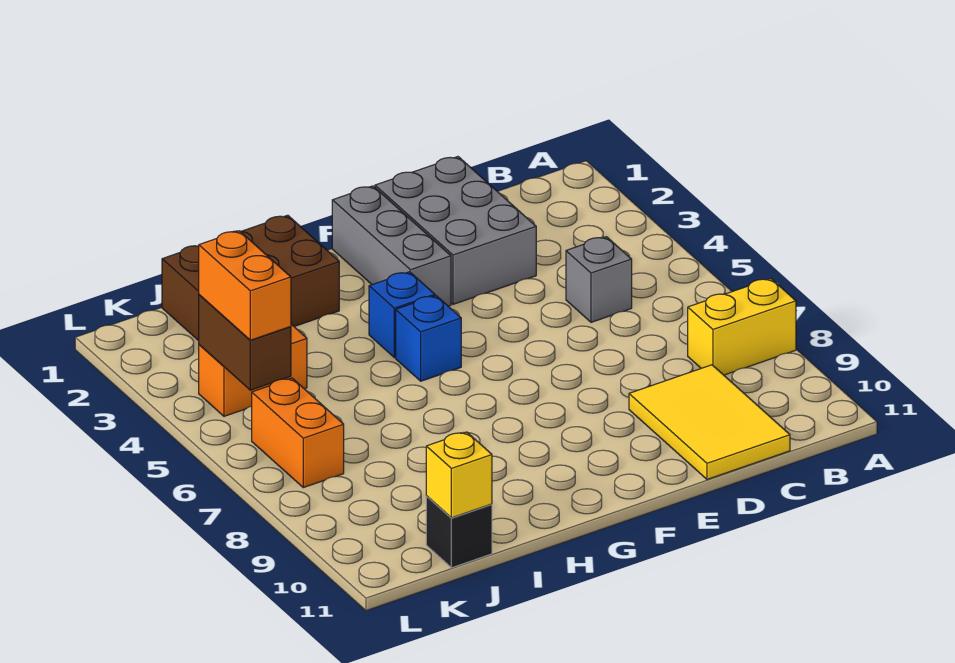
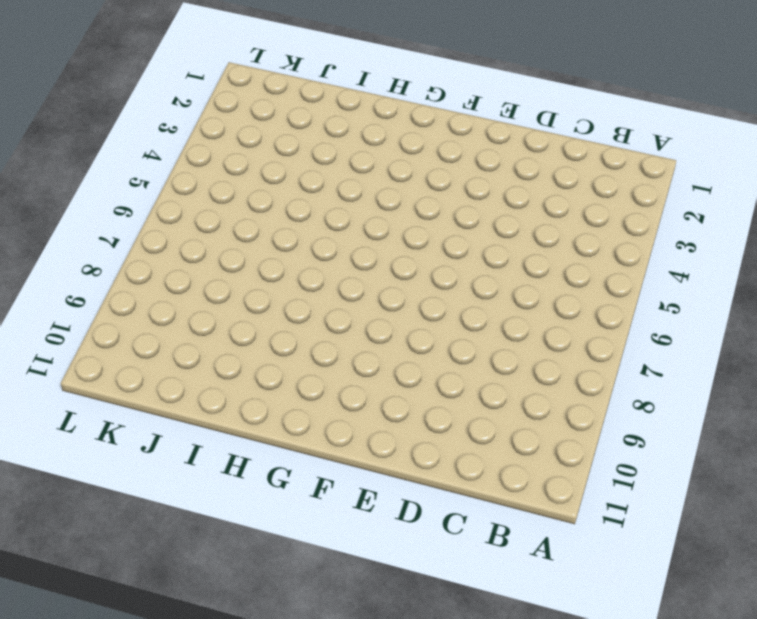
none -> yellow 1x2 brick [688,278,796,375]
none -> grey 1x1 brick [566,237,632,322]
none -> yellow 2x3 tile [629,365,790,479]

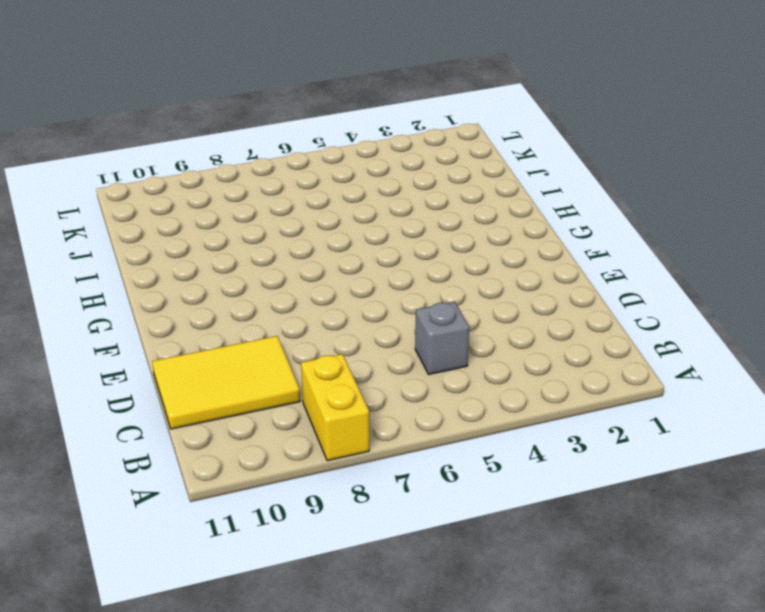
none -> grey 2x3 brick [375,157,536,304]
none -> grey 1x3 brick [332,186,451,306]
none -> blue 1x1 brick [369,272,435,358]

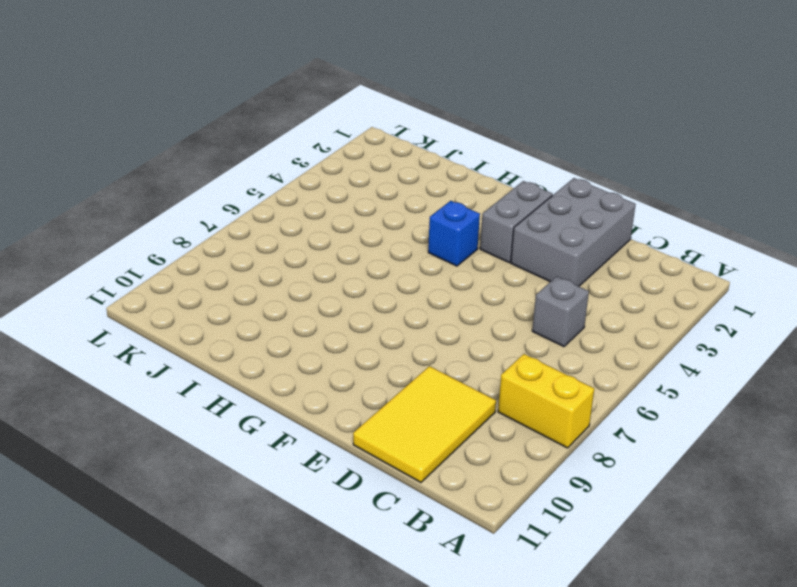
grey 1x2 brick [480,181,553,262] -> grey 1x3 brick [332,186,451,306]
none -> blue 1x1 brick [396,296,461,381]
none -> brown 2x3 brick [162,215,339,341]
none -> orange 1x2 brick [199,324,307,416]

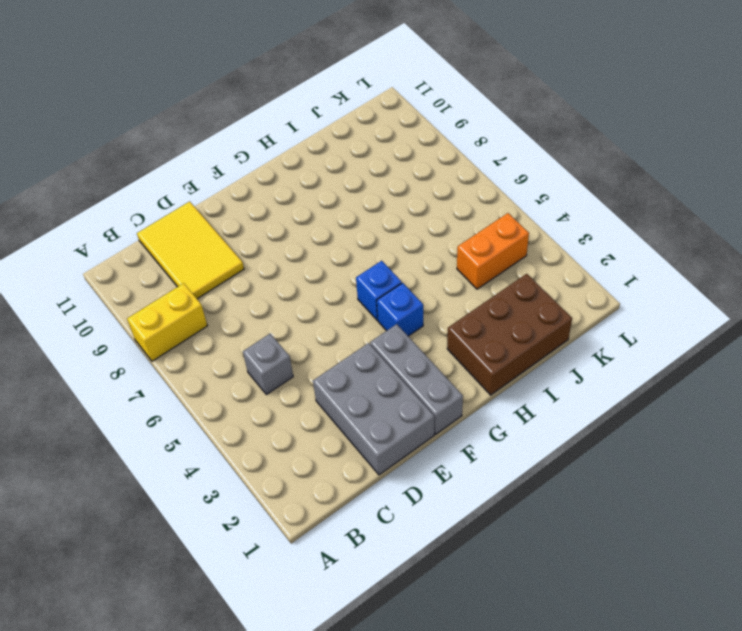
none -> black 1x1 brick [426,496,492,568]
none -> orange 1x2 brick [252,378,344,488]
none -> yellow 1x1 brick [426,432,492,518]

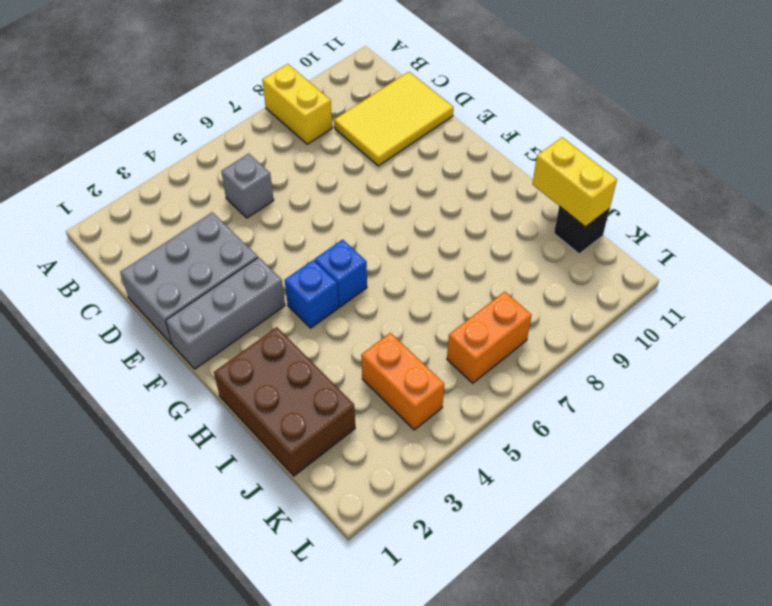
yellow 1x2 brick [532,137,617,227] -> yellow 1x1 brick [426,432,492,518]
none -> brown 1x2 brick [199,295,291,390]
none -> orange 1x2 brick [199,231,291,340]

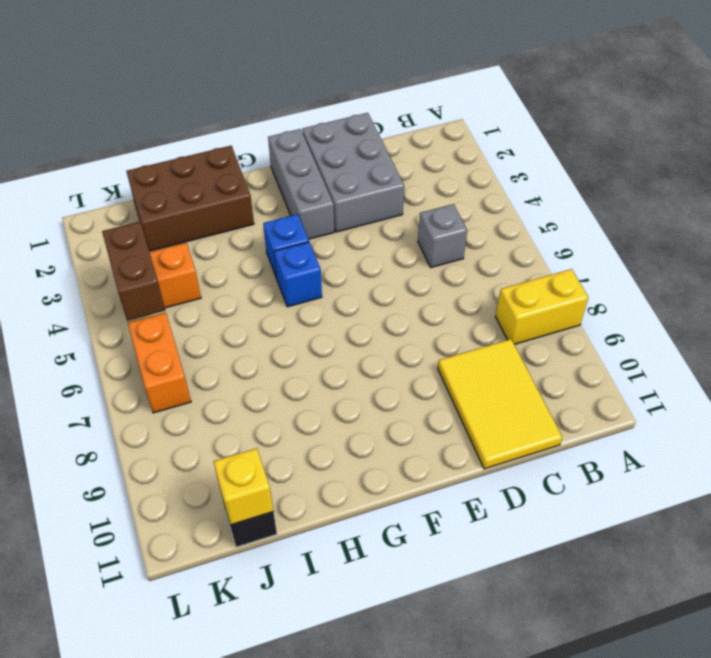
none -> orange 1x2 brick [199,231,291,340]

